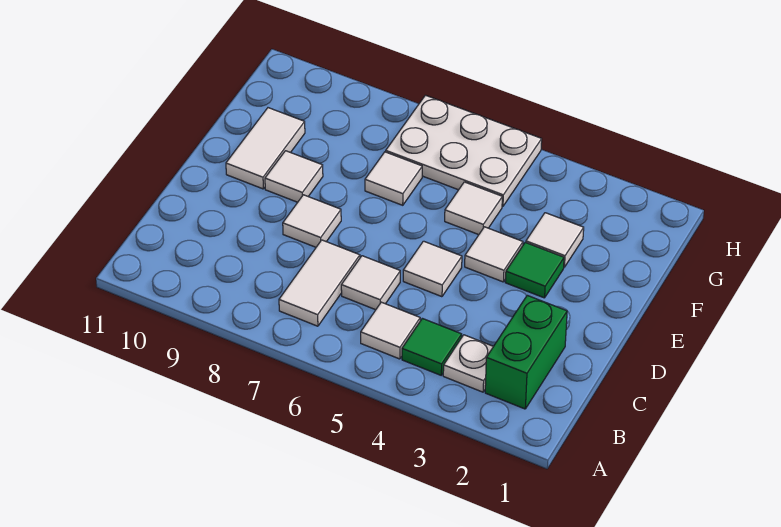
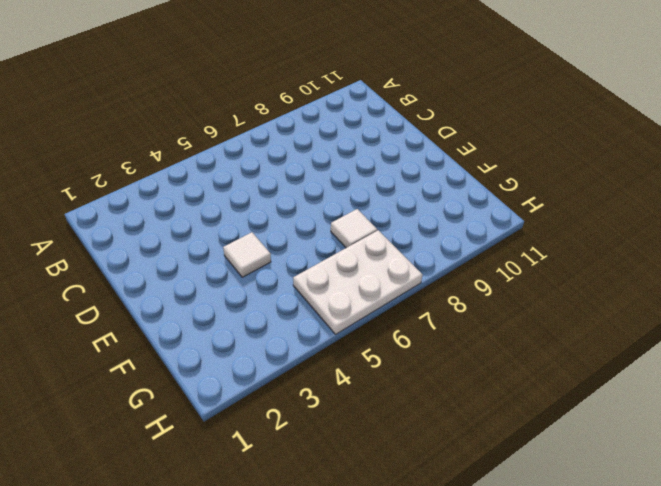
none -> green 1x2 brick [485,295,567,409]
none -> white 1x1 plate [443,335,493,392]
none -> green 1x1 tile [402,318,462,375]

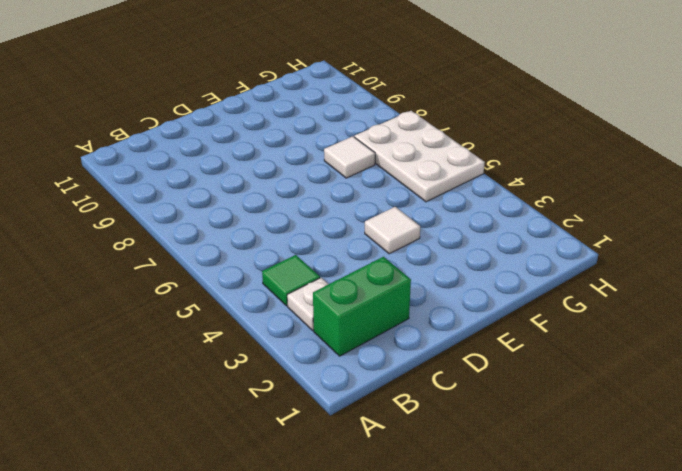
none -> white 1x1 tile [361,302,420,359]
none -> white 1x2 tile [279,240,360,326]
none -> white 1x1 tile [341,256,400,310]

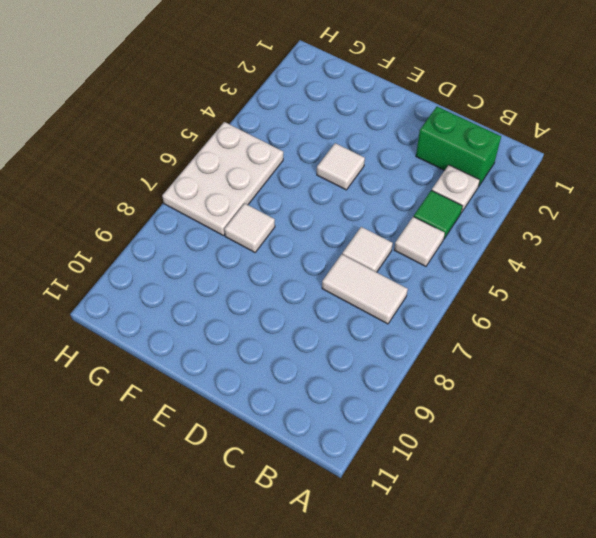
none -> white 1x1 tile [403,241,462,297]
none -> white 1x1 tile [283,195,341,247]
none -> green 1x1 tile [505,243,564,298]

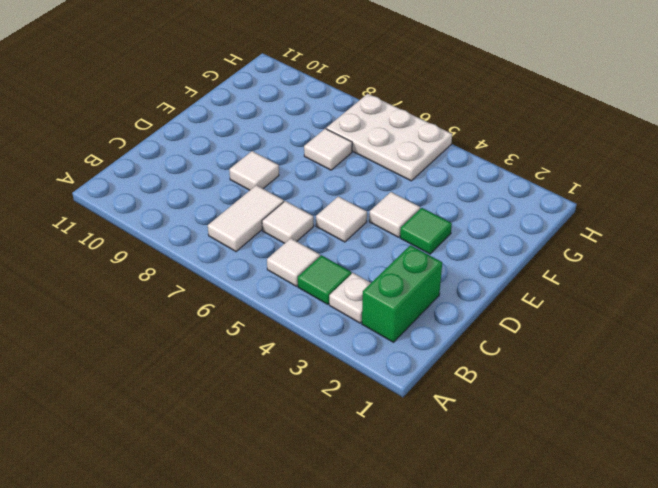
none -> white 1x1 tile [265,151,323,202]
none -> white 1x2 tile [226,108,305,189]
none -> white 1x1 tile [526,213,584,267]

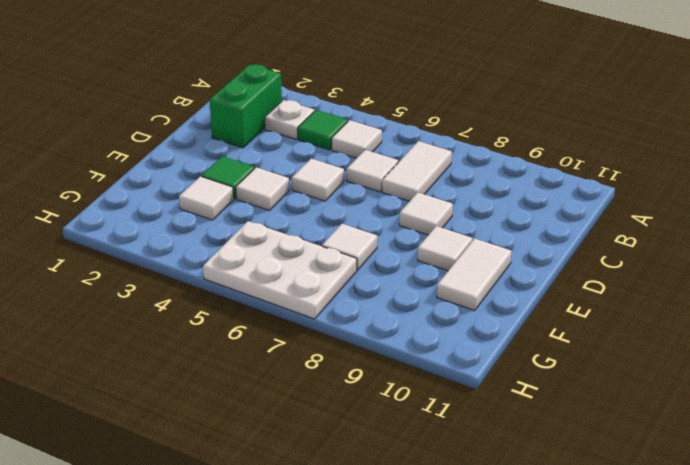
none -> white 1x1 tile [445,182,502,235]

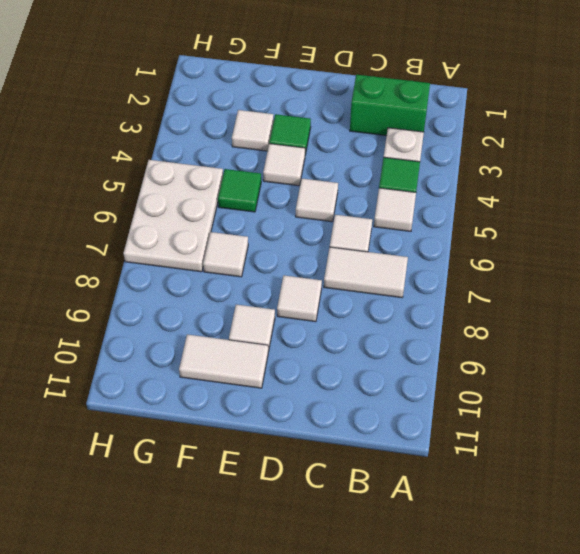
green 1x1 tile [218,169,261,212] -> white 1x1 tile [445,182,502,235]

